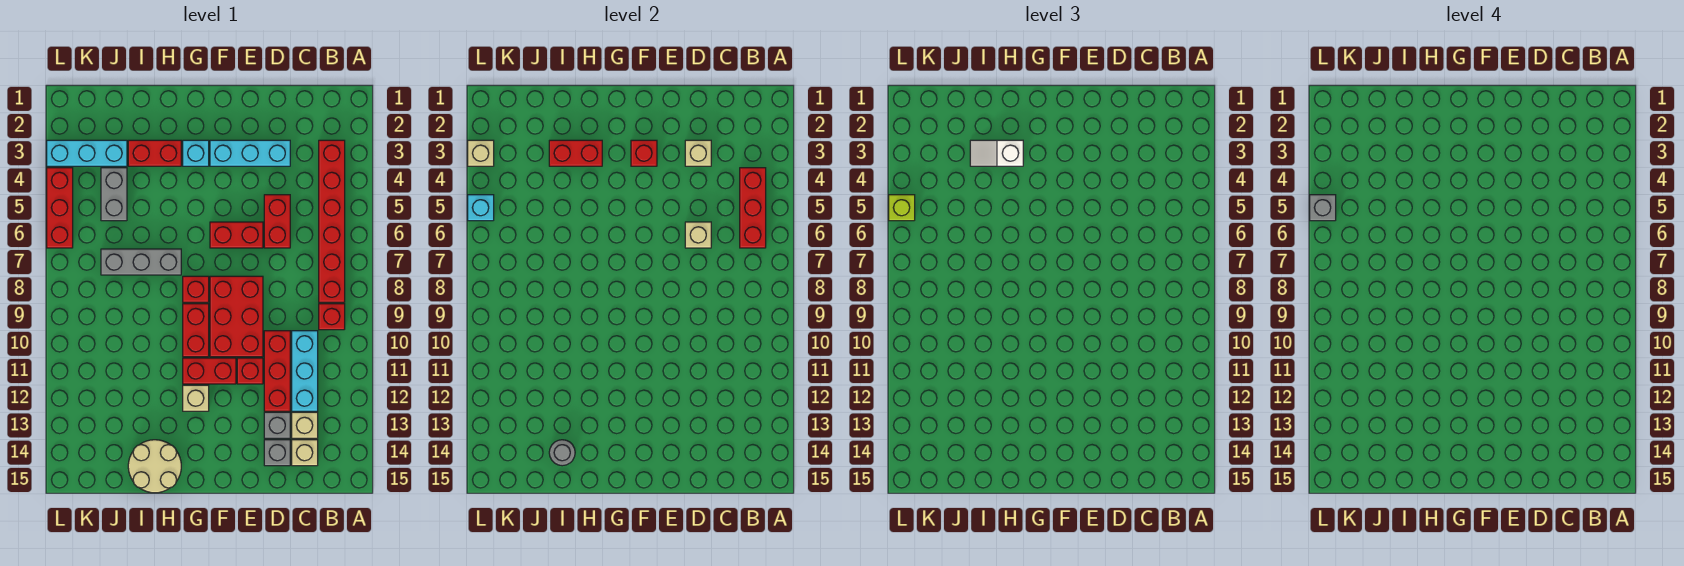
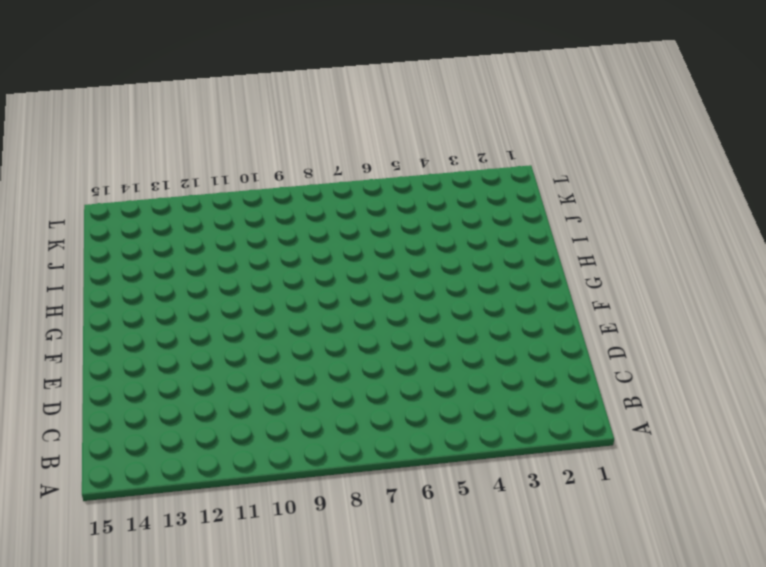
none -> red 1x6 brick [319,140,345,302]
none -> red 1x1 brick [319,304,345,330]
none -> cyan 1x3 brick [292,331,318,411]
none -> tan 1x1 brick [292,412,318,438]

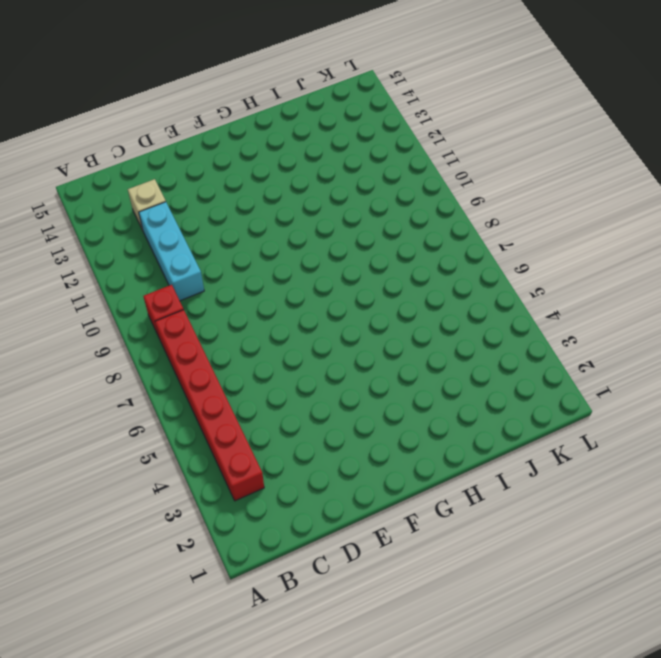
none -> tan 1x1 brick [292,440,318,466]
none -> cyan 1x3 brick [210,140,290,166]
none -> red 1x2 brick [264,195,290,248]
none -> red 1x3 brick [264,331,290,411]

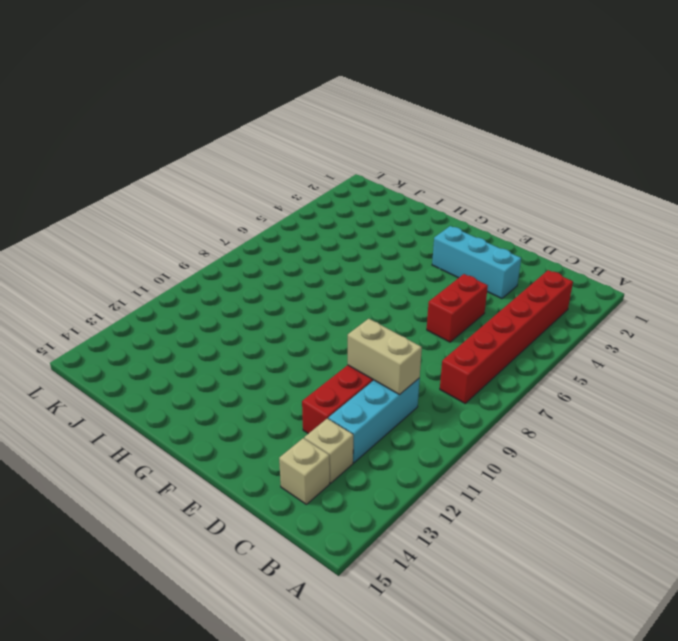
tan 1x2 brick [348,319,422,395] -> none
none -> red 1x1 brick [319,304,345,330]
none -> grey 1x1 brick [264,412,290,438]
none -> grey 1x1 brick [264,440,290,466]
none -> red 1x2 brick [210,222,263,248]

